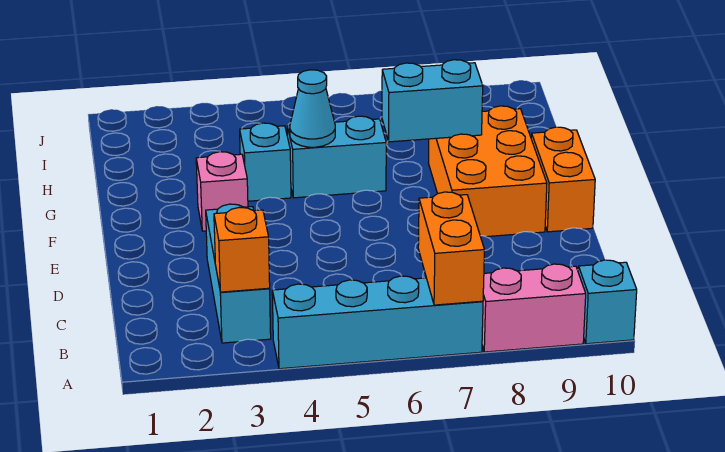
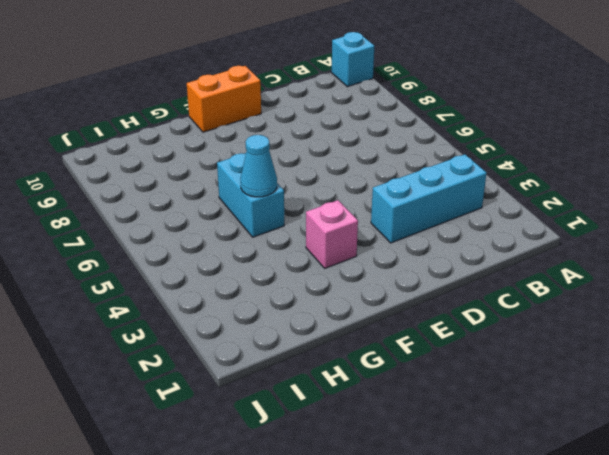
none -> cyan 1x4 brick [272,276,483,369]
none -> pink 1x2 brick [482,264,586,352]
none -> orange 2x3 brick [428,106,547,237]

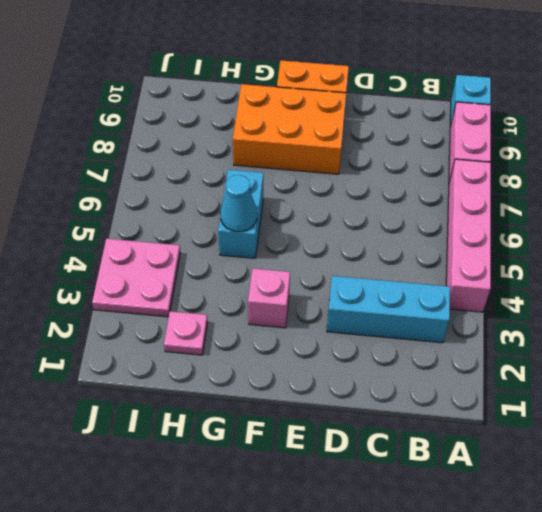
pink 1x4 brick [446,159,491,312] -> cyan 1x4 brick [272,276,483,369]
pink 1x1 plate [164,311,208,355] -> none
pink 2x2 plate [92,239,180,317] -> none
none -> cyan 1x1 brick [240,123,291,201]
none -> orange 1x2 brick [418,192,484,305]
none -> orange 1x1 brick [214,207,270,292]

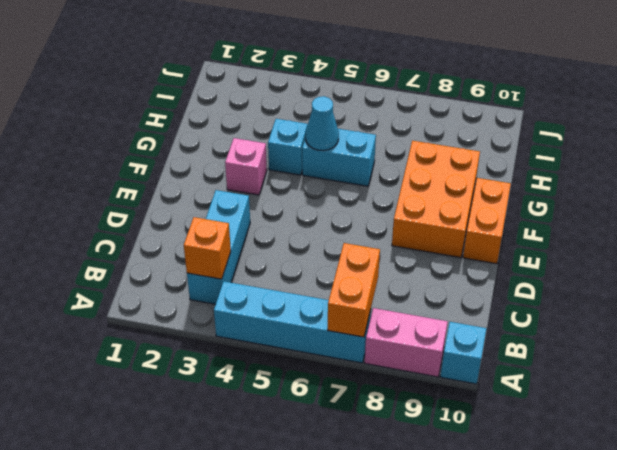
none -> cyan 1x2 brick [382,60,483,142]

